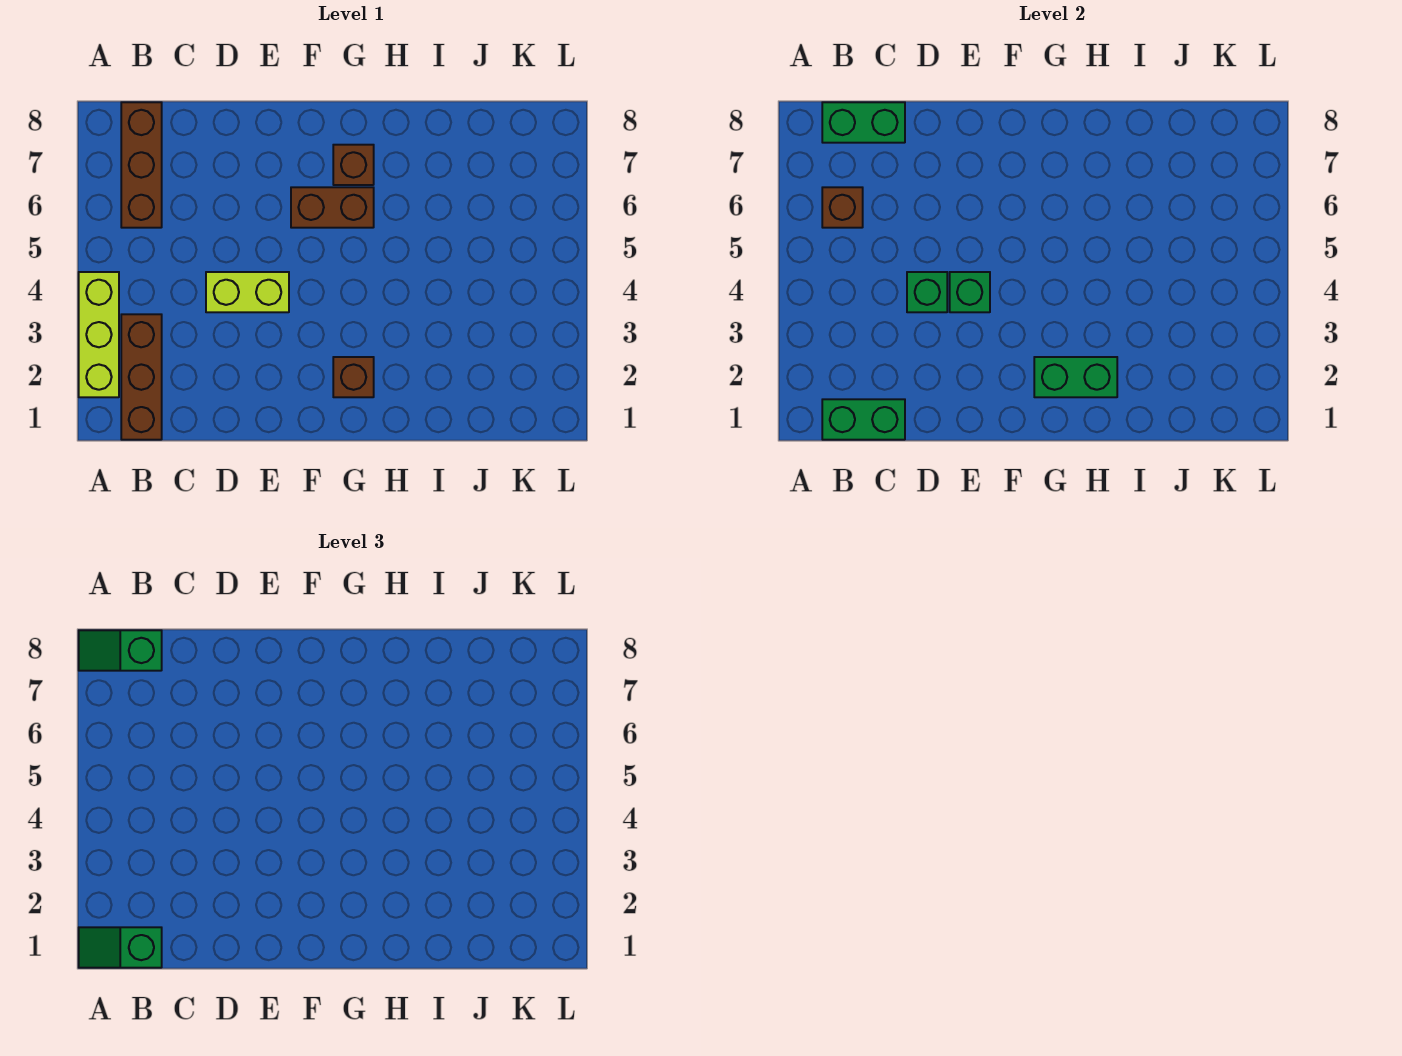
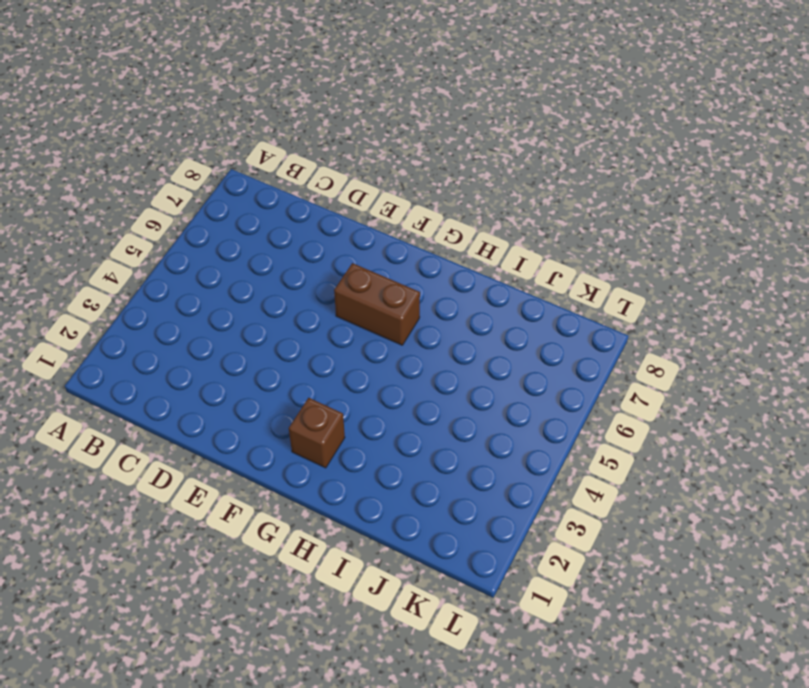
none -> lime 1x3 brick [79,272,119,397]
none -> brown 1x3 brick [121,314,162,440]
none -> brown 1x3 brick [121,102,162,228]

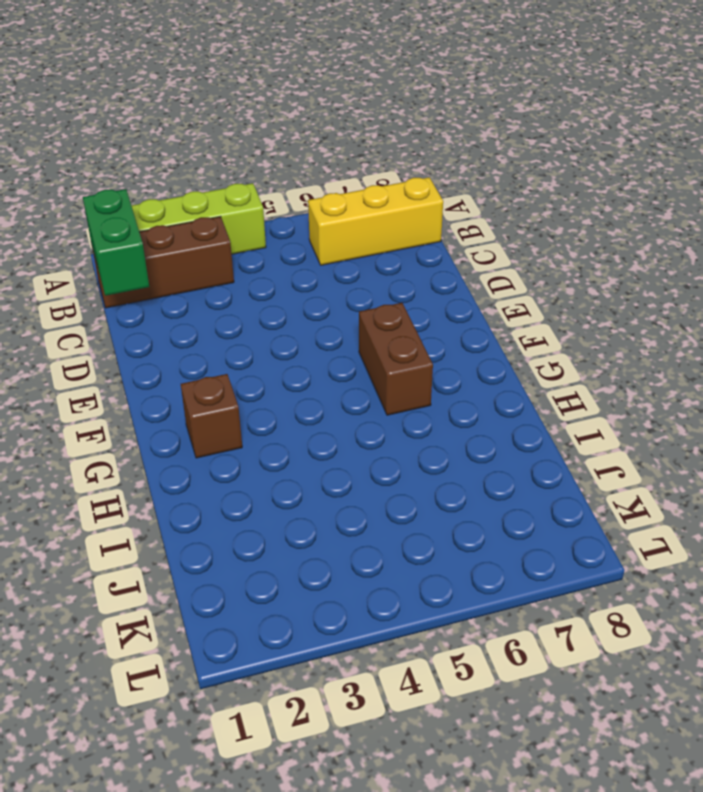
yellow 1x3 brick [308,177,443,265] -> brown 1x3 brick [121,102,162,228]
none -> lime 1x2 brick [206,272,289,312]
none -> brown 1x1 brick [333,145,374,185]
none -> brown 1x1 brick [822,187,863,228]

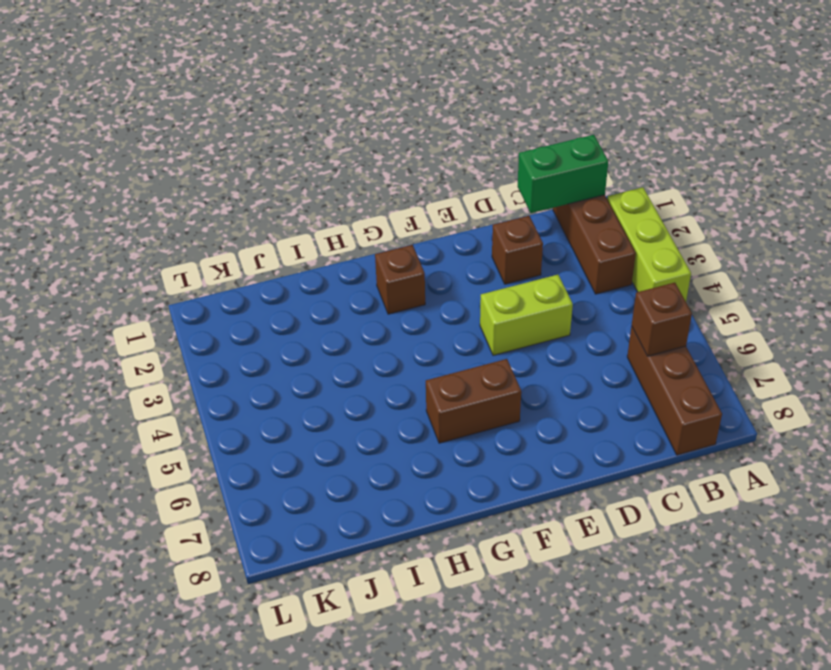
brown 1x1 brick [492,216,543,284] -> brown 1x1 brick moved to [333,145,374,185]
none -> green 1x2 brick [822,102,905,143]
none -> green 1x1 brick [907,272,947,312]
none -> green 1x1 brick [950,272,990,312]

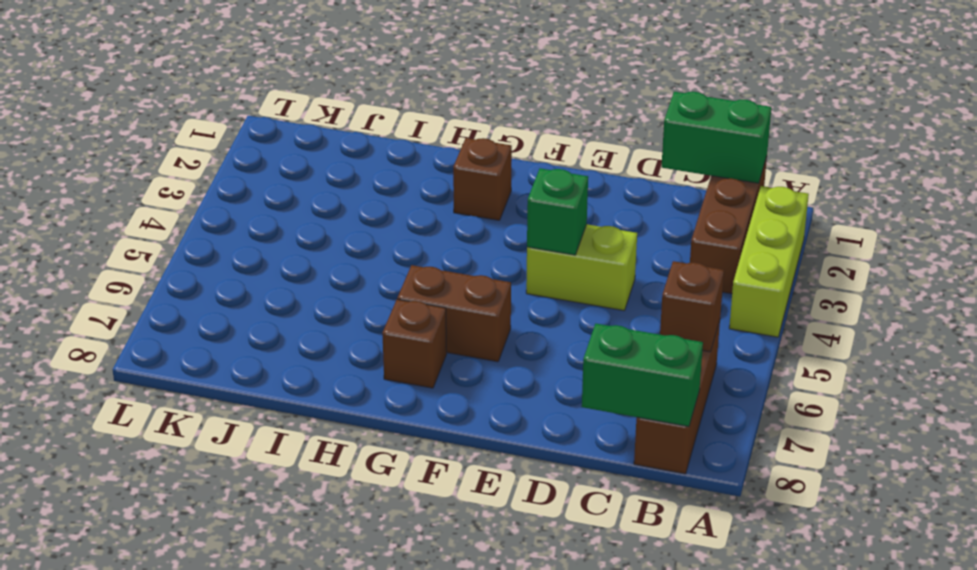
none -> green 1x1 brick [907,272,947,312]
none -> green 1x2 brick [1034,357,1117,397]
none -> green 1x2 slope [79,927,162,968]

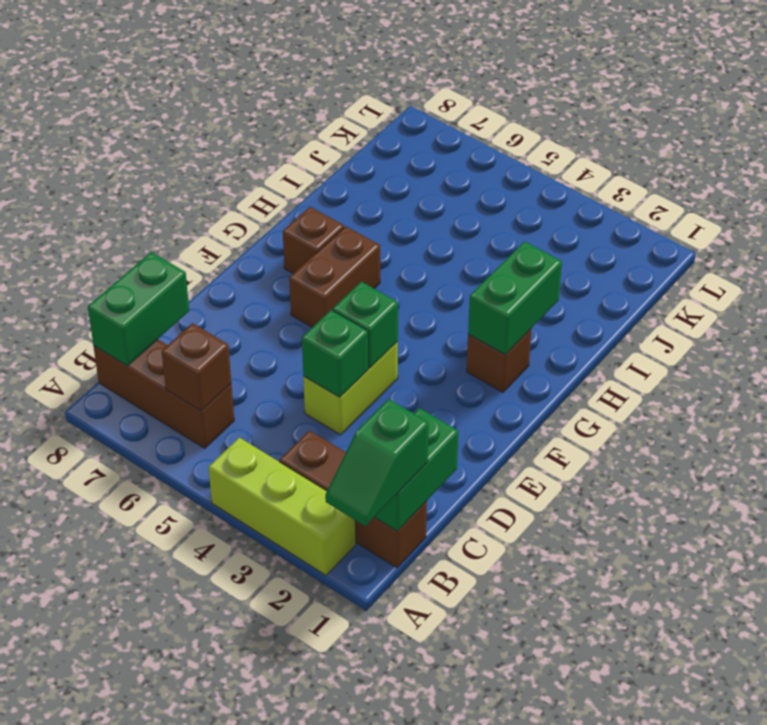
none -> green 1x2 slope [79,630,162,671]

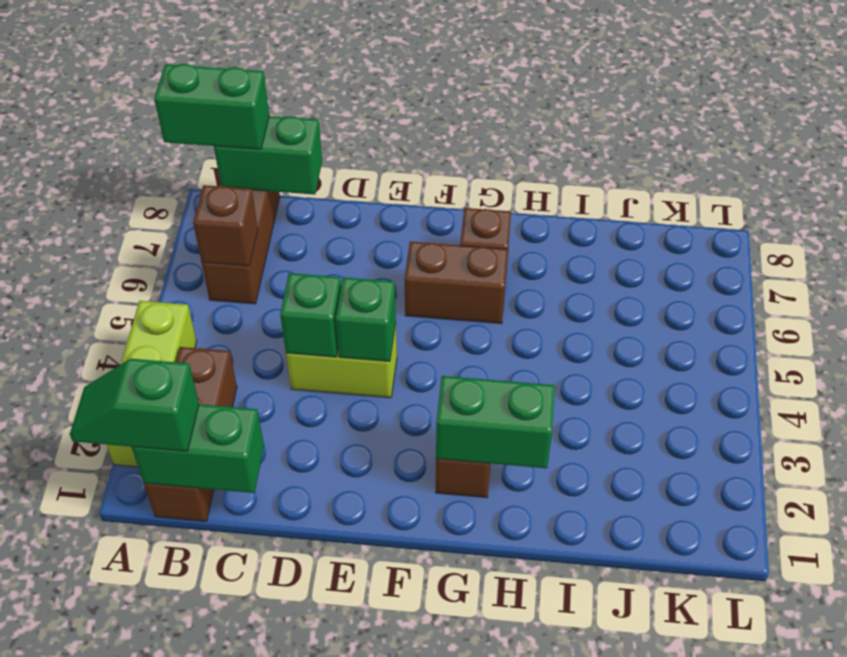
green 1x2 brick [154,64,269,149] -> green 1x2 slope [79,630,162,671]

